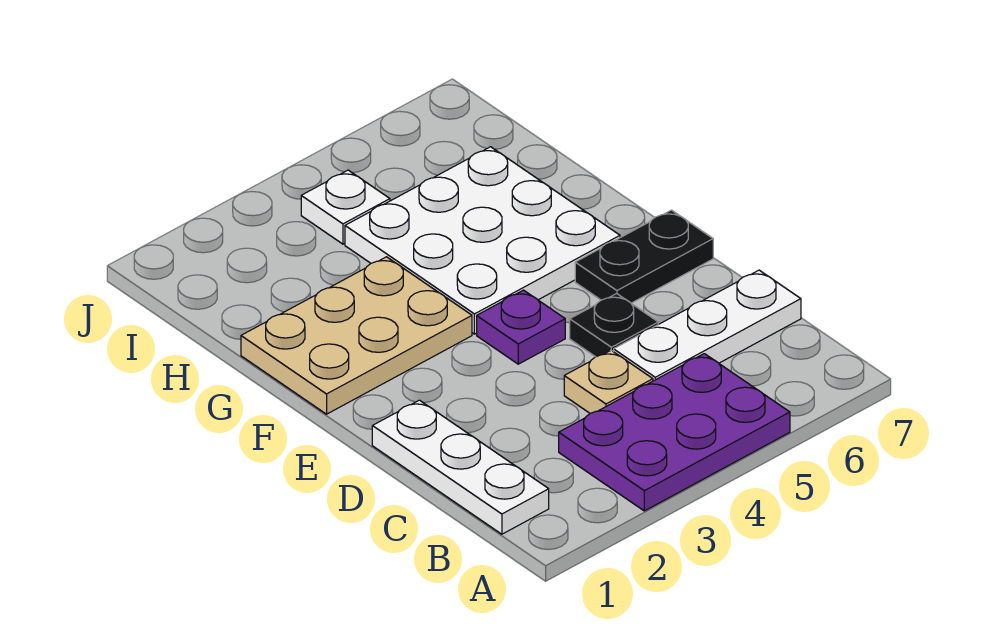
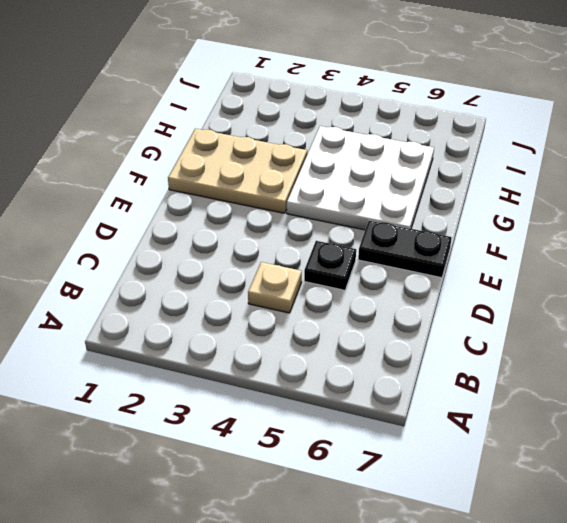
none -> purple 2x3 plate [559,354,790,511]
none -> white 1x3 plate [372,400,549,534]

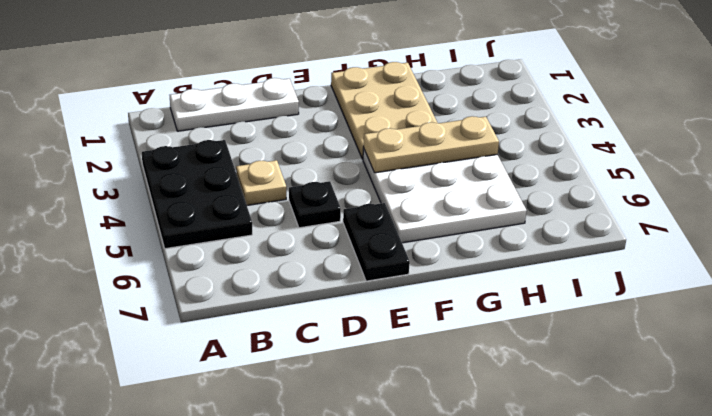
black 2x3 plate [142,140,252,249] -> purple 2x3 plate [559,354,790,511]
tan 1x3 plate [363,116,499,173] -> none
none -> white 1x3 plate [614,270,801,381]
none -> purple 1x1 plate [477,290,565,364]

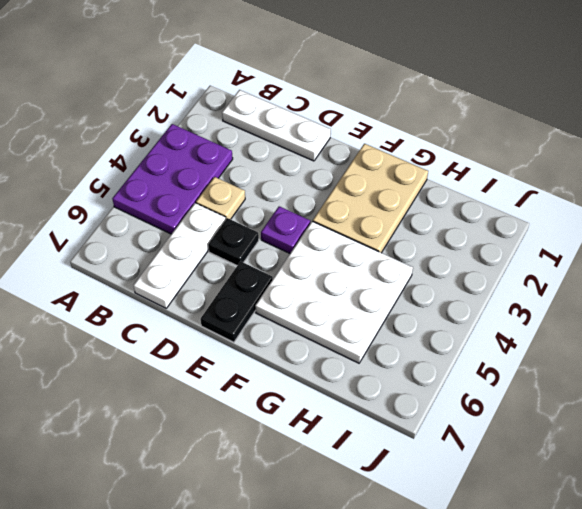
none -> white 1x1 plate [301,170,390,244]

